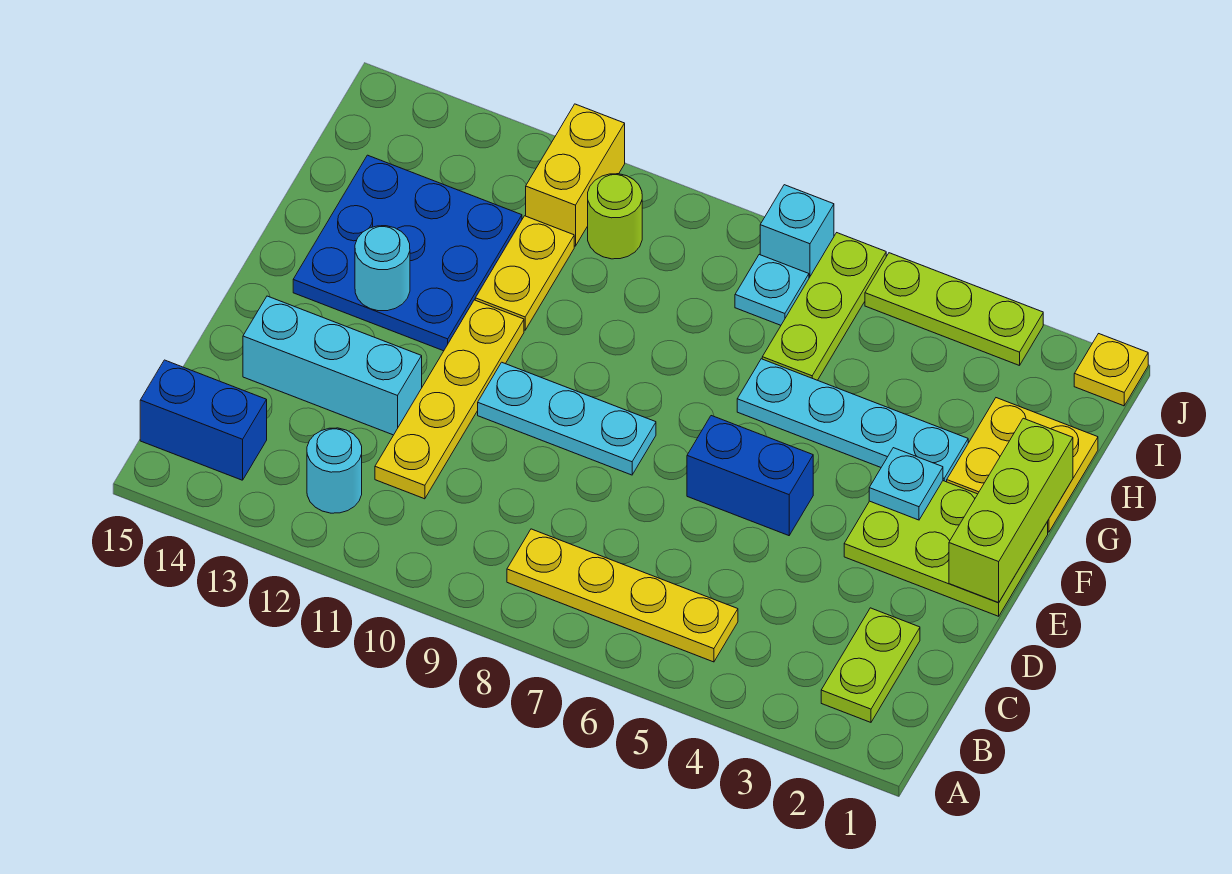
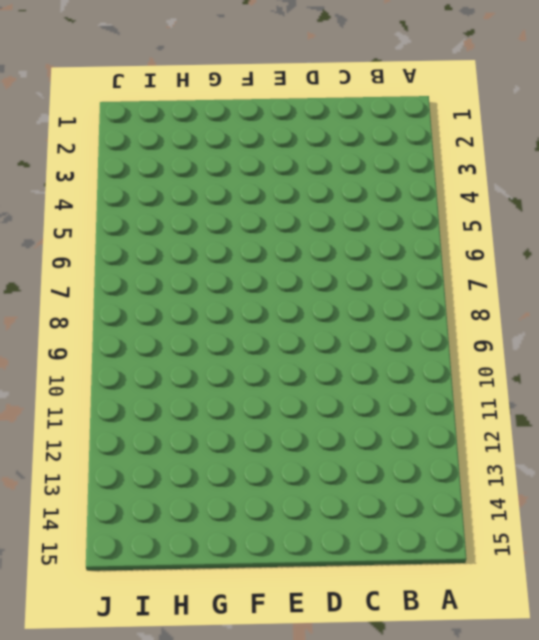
none -> lime 1x2 plate [821,608,920,722]
none -> yellow 1x4 plate [507,529,738,662]
none -> cyan 1x1 round brick [307,428,362,513]

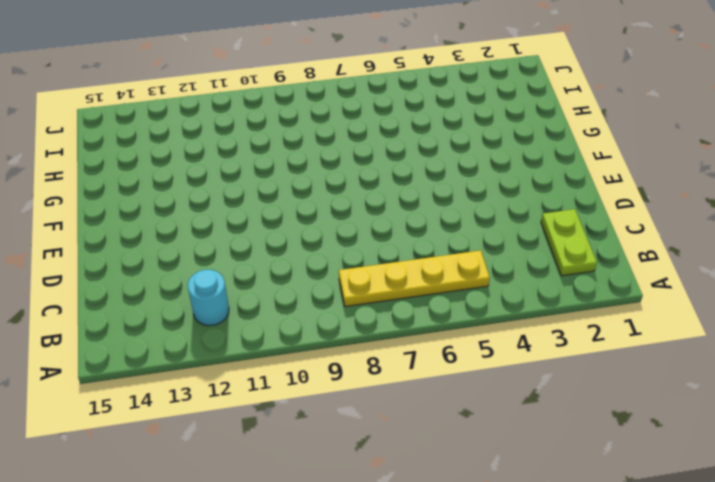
none -> blue 1x2 brick [140,360,267,480]
none -> yellow 1x4 plate [375,300,524,499]
none -> cyan 1x3 brick [243,296,422,435]

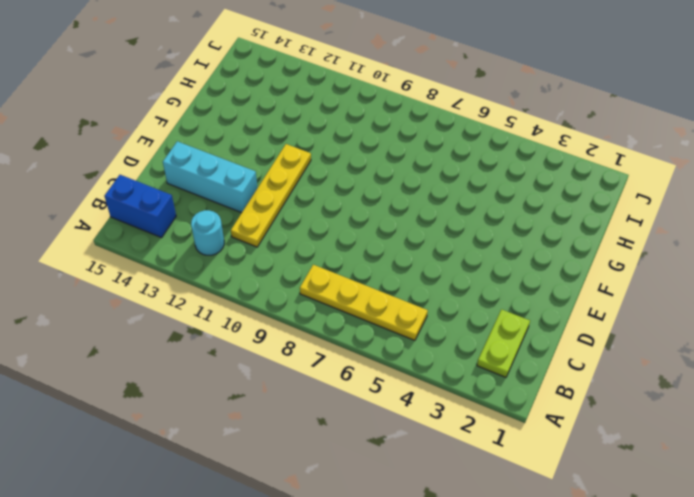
none -> lime 2x3 plate [844,481,1048,616]
none -> blue 1x2 brick [687,416,813,536]
none -> cyan 1x3 plate [478,362,656,475]

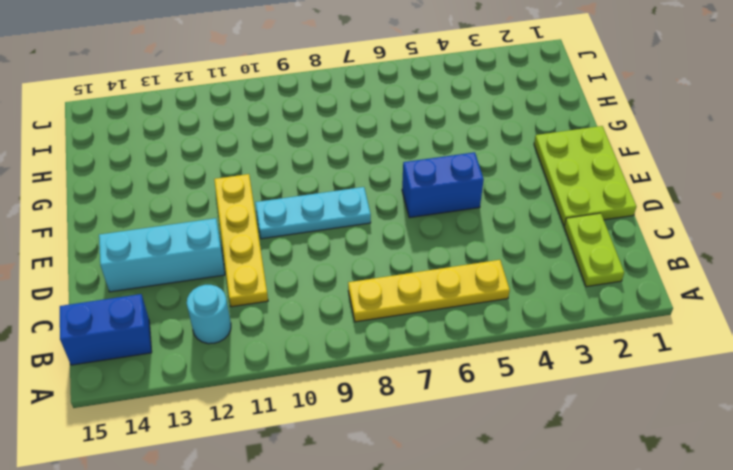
lime 2x3 plate [534,126,636,226] -> lime 2x3 plate turned to [844,481,1048,616]
none -> blue 3x3 plate [293,155,522,351]
none -> yellow 2x2 plate [947,398,1098,532]
none -> cyan 1x4 plate [737,359,968,482]

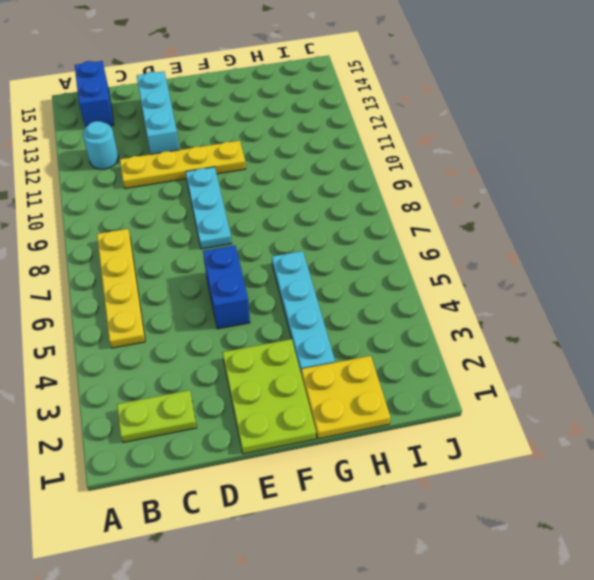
none -> blue 3x3 plate [293,155,522,351]
none -> yellow 1x2 plate [475,216,574,330]
none -> lime 1x3 plate [762,233,886,380]

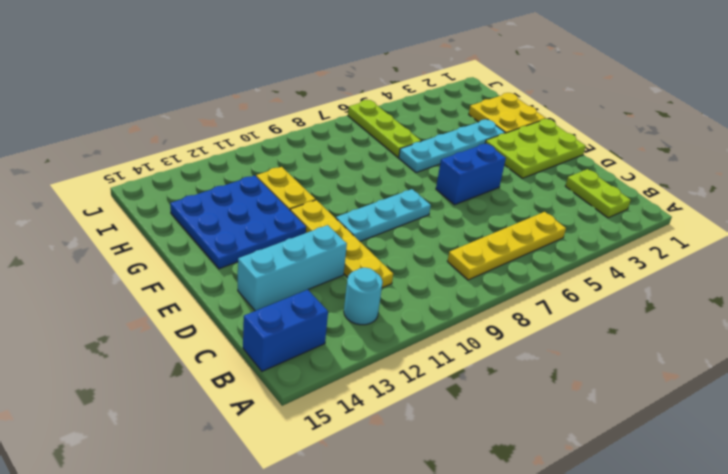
none -> cyan 1x1 plate [735,255,809,325]
none -> lime 1x1 round brick [588,174,642,259]
none -> yellow 1x2 brick [526,104,625,246]

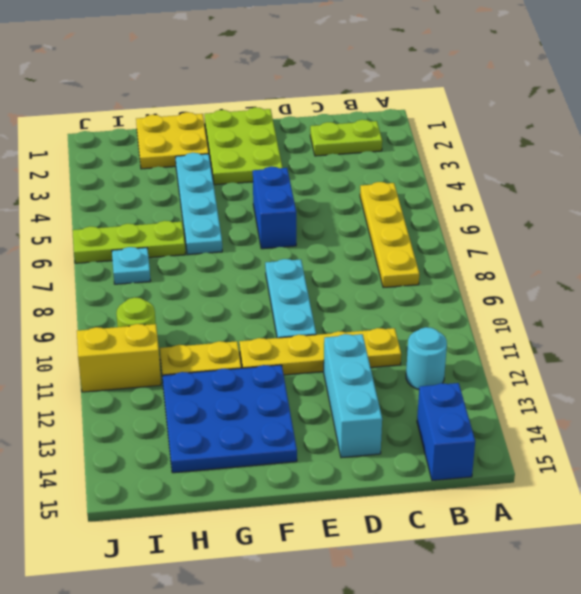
none -> yellow 1x1 plate [1074,334,1148,406]
none -> lime 1x3 plate [865,253,1043,366]
none -> cyan 1x1 brick [760,185,834,278]

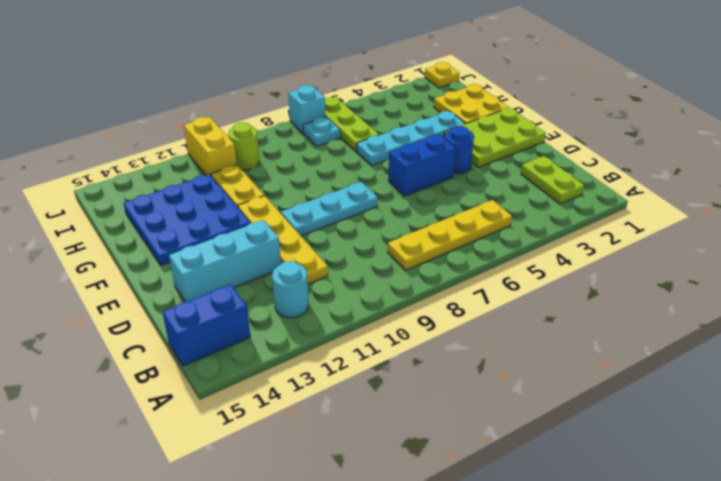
blue 1x1 round brick [445,126,474,174] -> none
none -> lime 1x3 plate [865,253,1043,366]
none -> lime 1x3 brick [949,418,1073,603]
none -> cyan 1x1 plate [869,448,943,520]

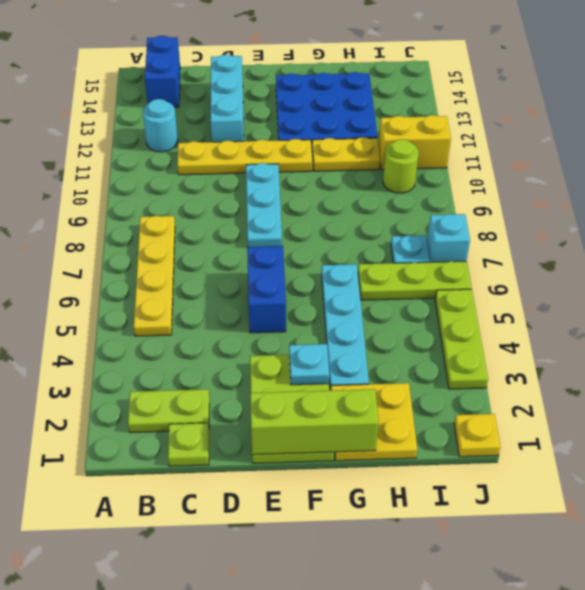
lime 1x1 plate [168,423,209,466] -> none
none -> cyan 1x1 round brick [355,226,410,311]

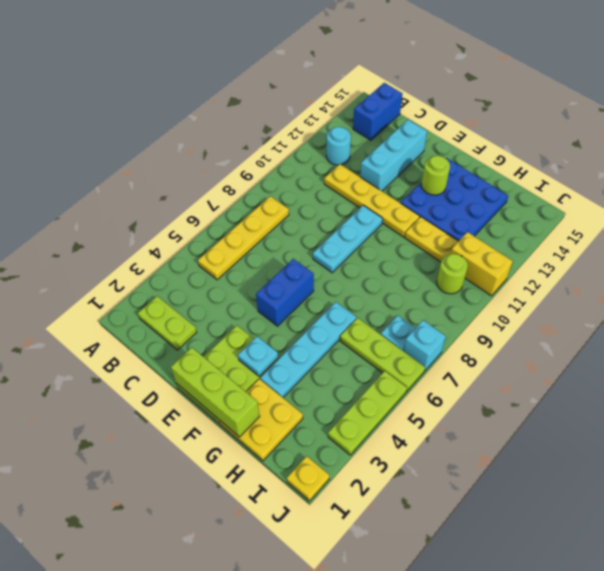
lime 1x1 round brick [421,156,450,195] -> cyan 1x1 round brick [355,226,410,311]

